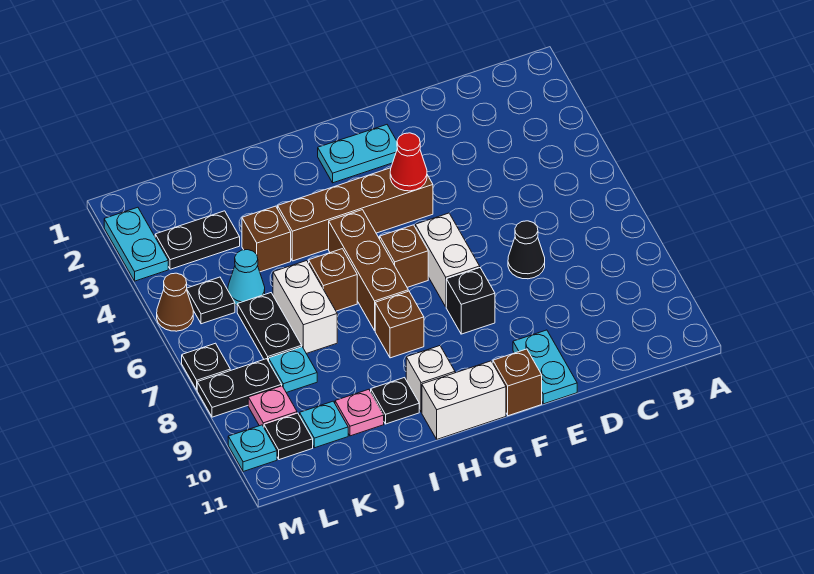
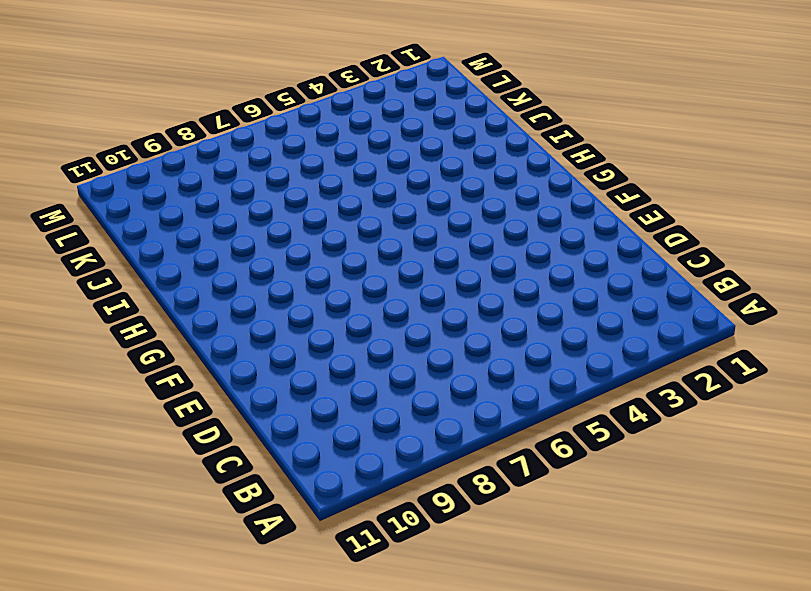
none -> black 1x1 cone [508,221,545,279]
none -> cyan 1x2 plate [513,330,577,404]
none -> cyan 1x2 plate [318,125,397,183]
none -> brown 1x4 brick [278,168,433,261]

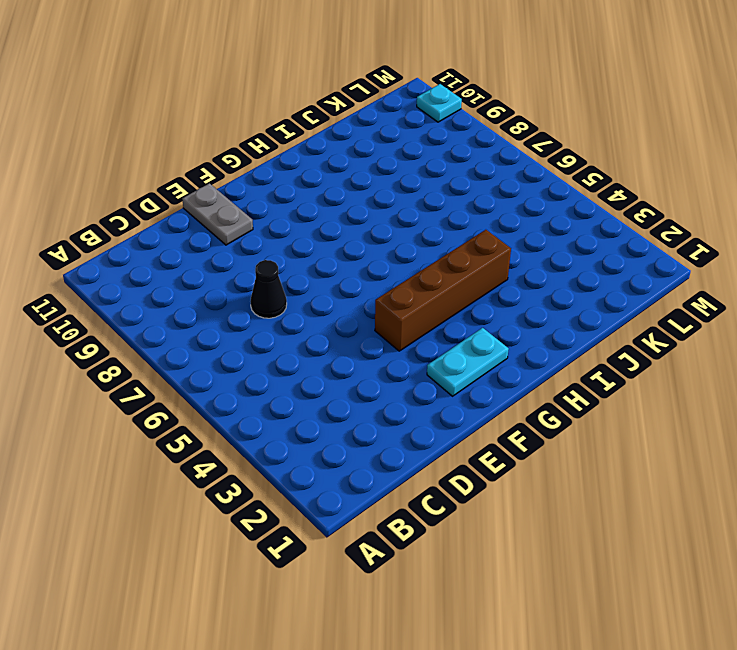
grey 1x2 plate [182,183,253,245] -> cyan 1x2 plate [513,330,577,404]
none -> white 1x2 brick [415,213,480,307]
none -> black 1x1 brick [446,268,495,334]
none -> brown 1x1 brick [493,349,542,416]
none -> brown 1x1 brick [380,225,428,287]

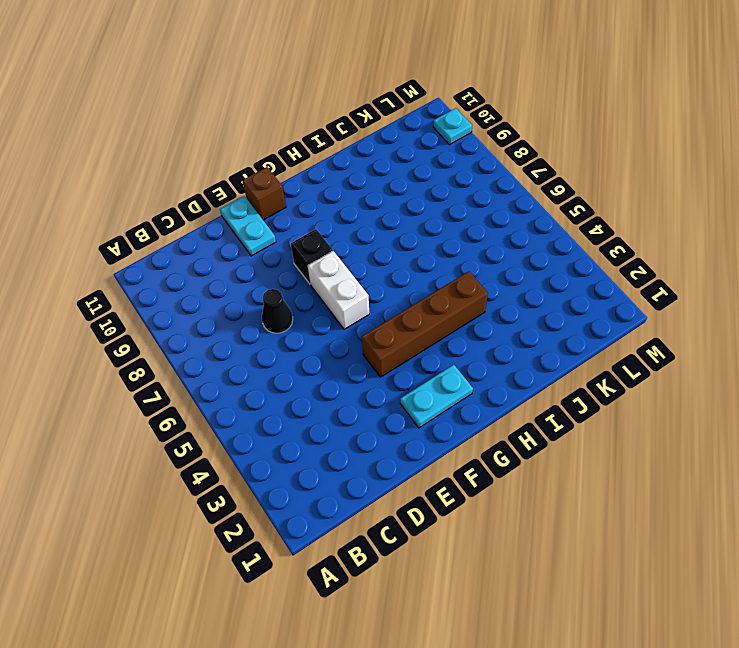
none -> brown 1x1 brick [380,225,428,287]
none -> white 1x2 brick [422,361,506,439]
none -> brown 1x3 brick [329,210,408,330]
none -> brown 1x1 brick [375,291,424,358]

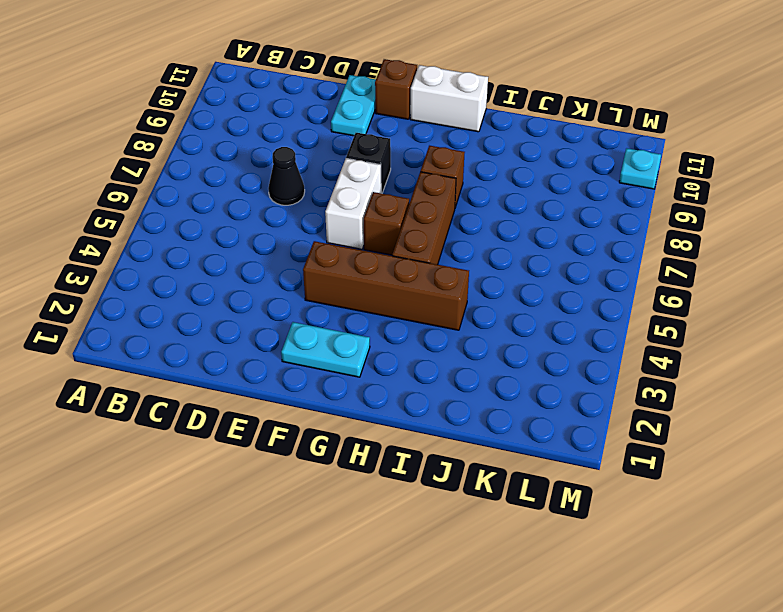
none -> white 1x1 brick [406,346,455,412]
none -> brown 1x1 brick [309,249,357,311]
none -> black 1x1 plate [371,378,419,424]
none -> brown 1x1 brick [242,206,291,272]

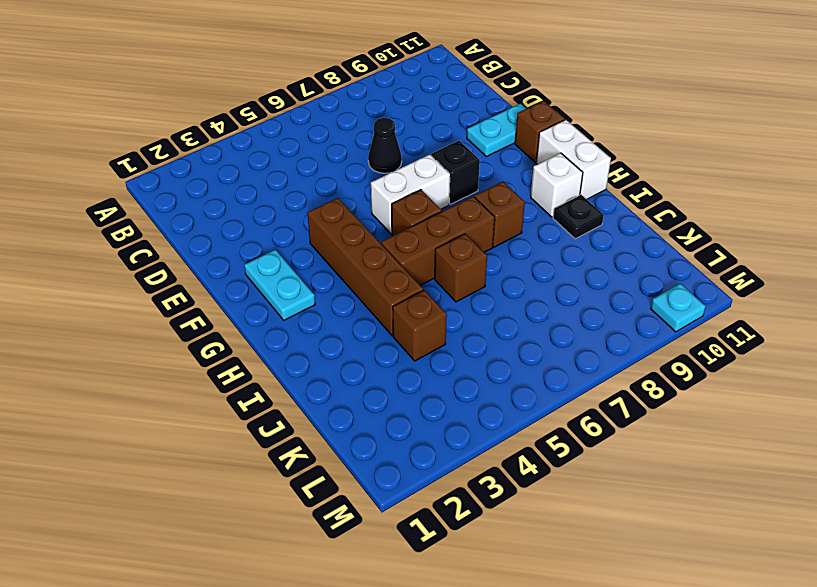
none -> white 1x2 brick [273,261,337,354]
none -> pink 1x1 plate [335,389,384,436]
none -> black 1x2 plate [155,211,240,269]
none -> cyan 1x1 cone [228,250,265,305]

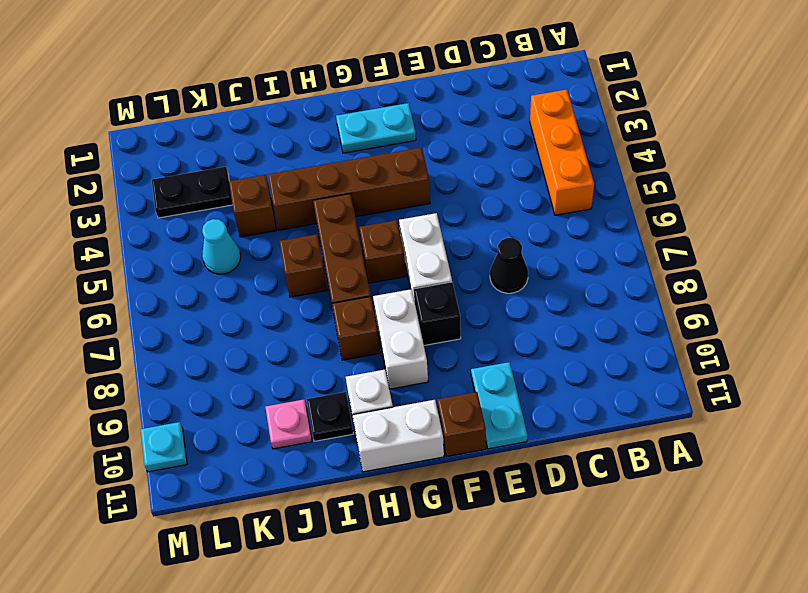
orange 1x3 brick [530,90,594,215] -> none
white 1x2 brick [373,289,428,389] -> white 1x2 brick moved to [273,261,337,354]
none -> black 1x2 plate [237,293,302,361]
none -> cyan 1x1 plate [269,347,317,393]
none -> cyan 1x1 plate [300,401,348,448]
none -> black 1x1 plate [186,277,235,324]

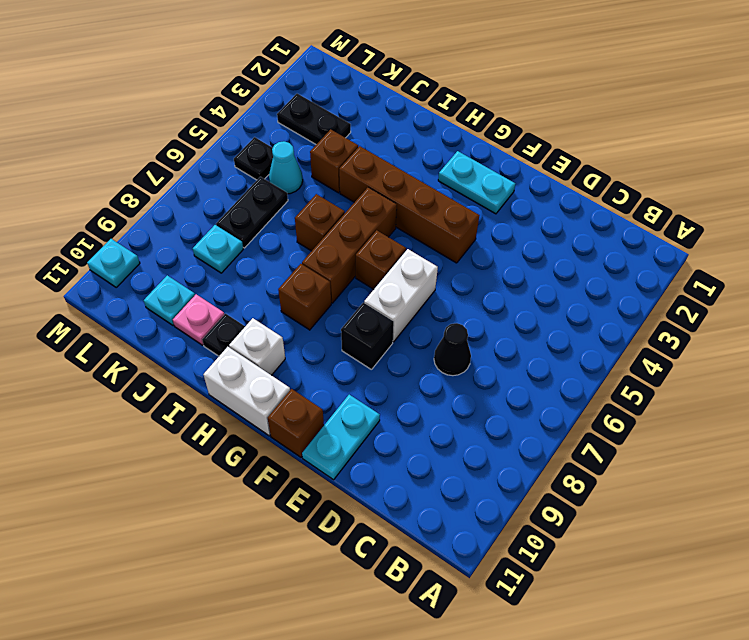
none -> white 1x2 brick [273,261,337,354]
none -> black 1x2 plate [197,359,282,417]
none -> pink 1x1 plate [248,386,297,427]
none -> black 1x1 plate [264,413,313,460]

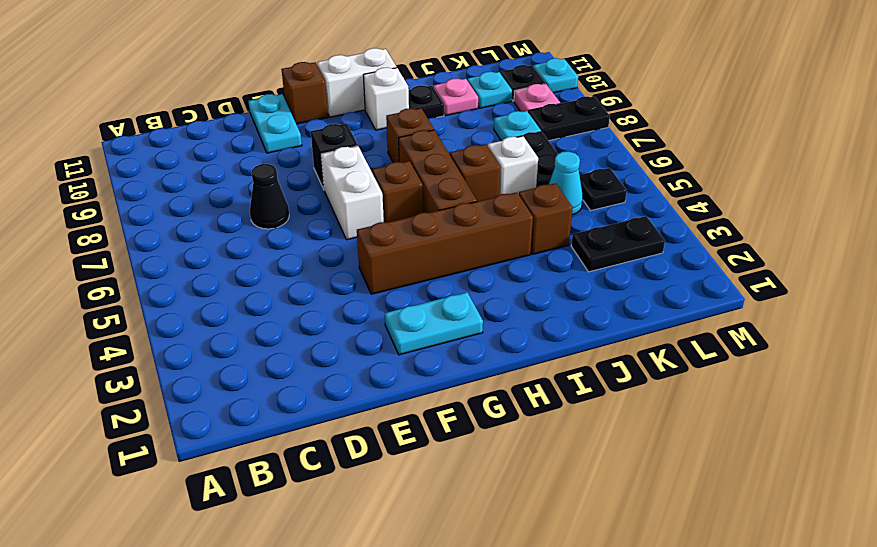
white 1x1 brick [488,136,538,195] -> white 1x2 brick [273,261,337,354]
none -> cyan 1x2 plate [104,207,168,281]
none -> brown 1x1 cone [157,273,193,331]
none -> black 1x1 plate [182,343,230,390]
none -> red 1x1 cone [390,133,427,191]

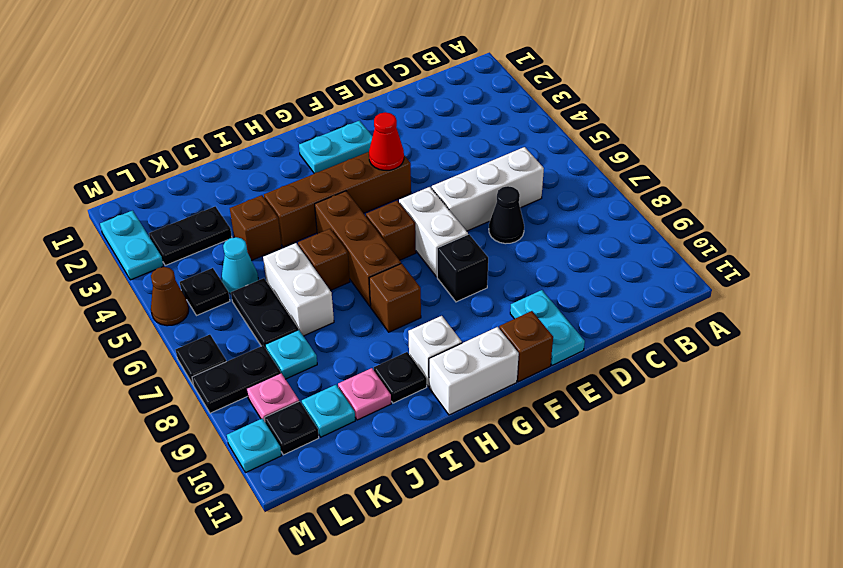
white 1x3 brick [432,147,544,231] -> none

